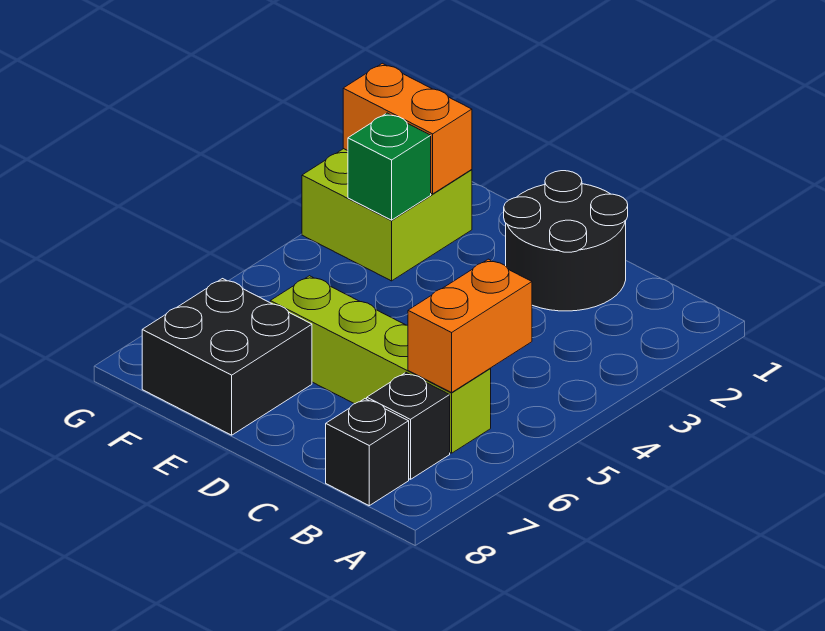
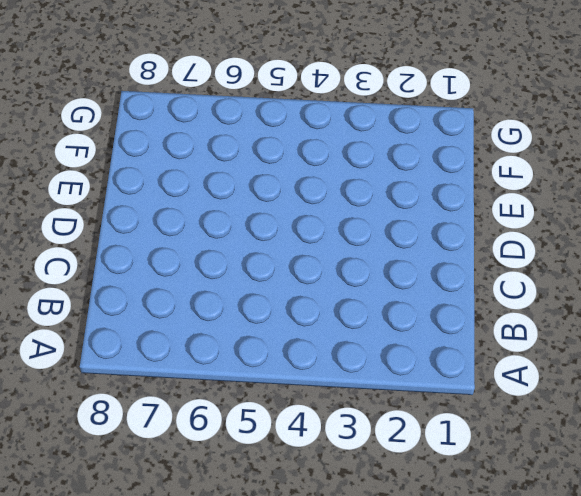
none -> lime 1x4 brick [270,276,491,453]
none -> black 1x1 brick [367,373,450,479]

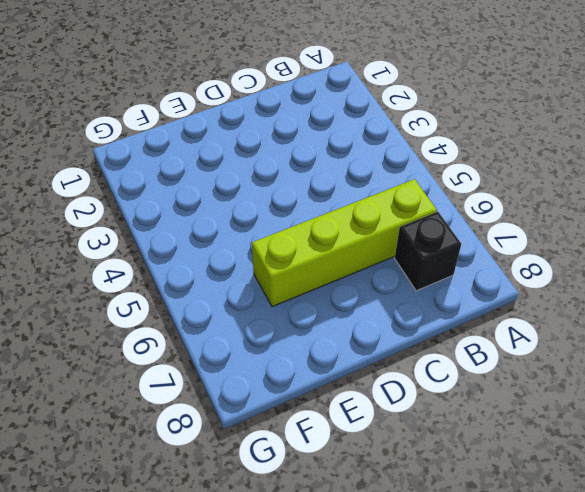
none -> black 1x1 brick [326,399,409,506]
none -> black 2x2 round brick [504,171,628,311]

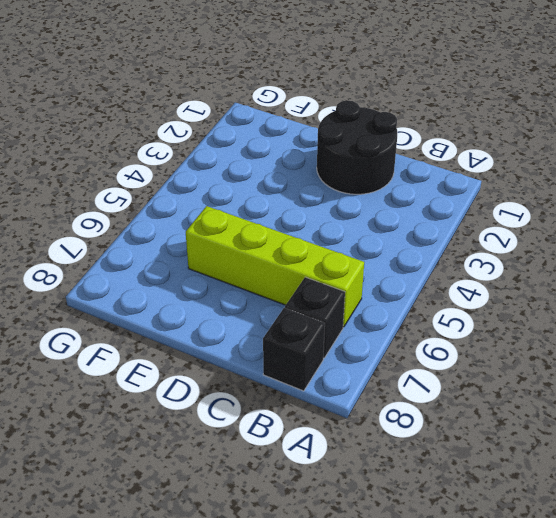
none -> black 2x2 brick [142,279,312,435]
none -> lime 2x2 brick [302,149,472,281]

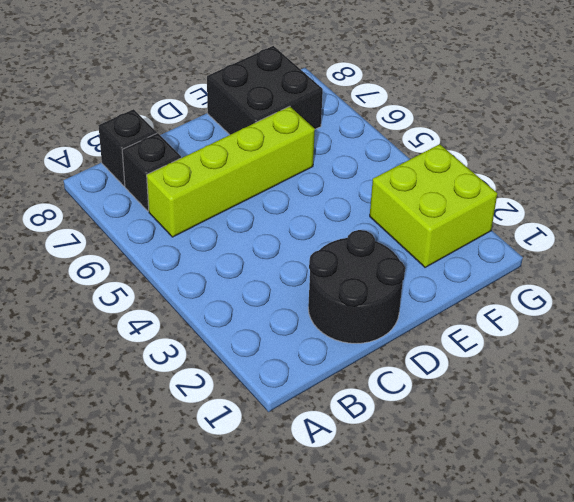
none -> orange 1x2 brick [408,259,532,393]
none -> orange 1x2 brick [343,63,472,194]

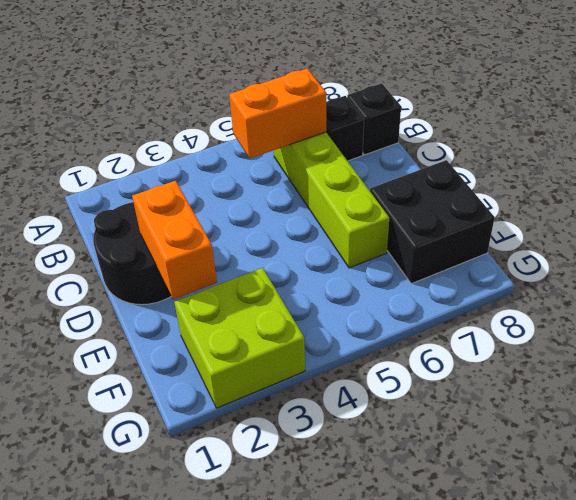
orange 1x2 brick [132,181,217,299] -> orange 1x2 brick moved to [343,63,472,194]
none -> green 1x1 brick [348,113,431,220]

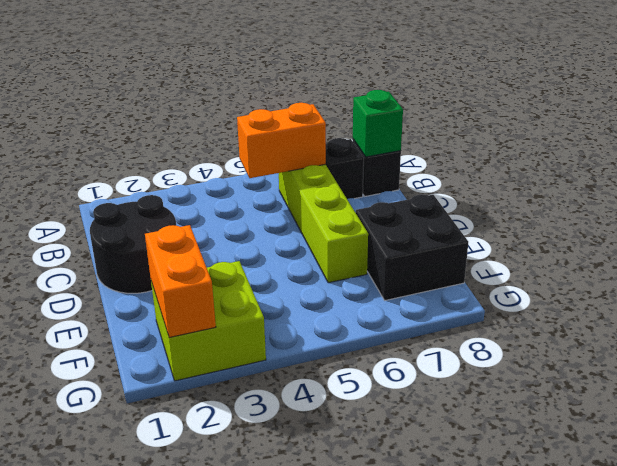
green 1x1 brick [353,90,403,157] -> green 1x1 brick moved to [348,113,431,220]

